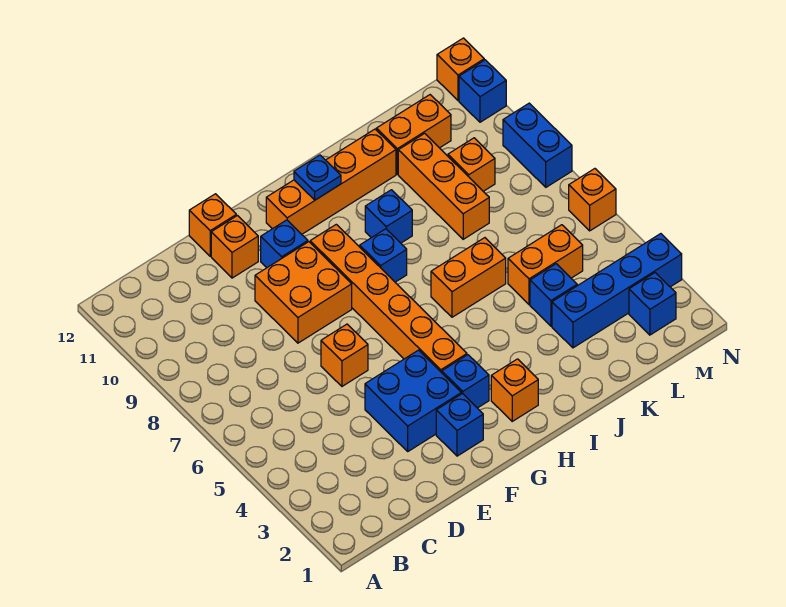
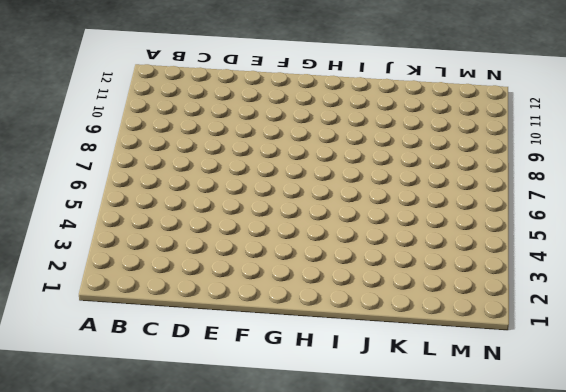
none -> blue 2x2 brick [365,350,461,451]
none -> orange 1x1 brick [321,324,368,386]
none -> orange 2x2 brick [255,242,352,343]

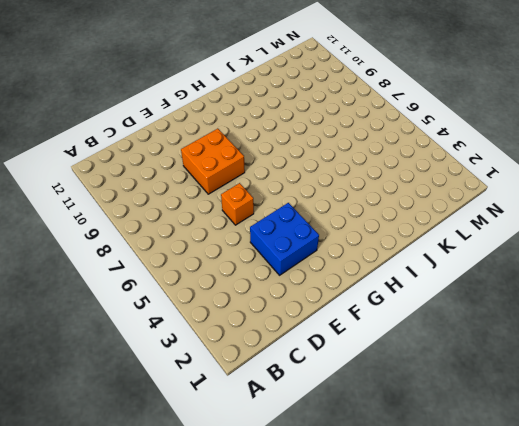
none -> orange 1x1 brick [211,216,258,278]
none -> orange 1x1 brick [189,194,236,256]
none -> blue 1x1 brick [436,393,483,456]

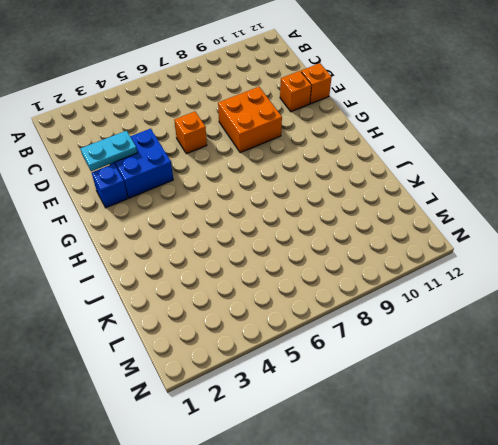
cyan 1x2 plate [81,131,137,171] -> none
none -> blue 1x1 brick [261,220,308,268]
none -> blue 1x1 brick [442,355,489,408]
none -> orange 1x6 brick [310,224,467,373]

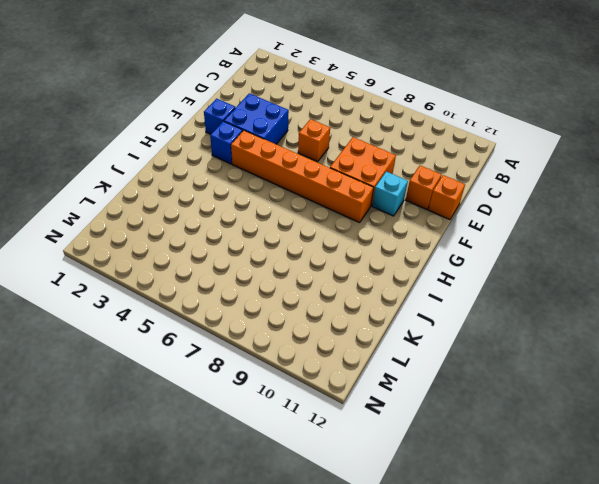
cyan 1x1 brick [372,172,408,216] -> blue 1x1 brick [261,220,308,268]
none -> orange 1x4 brick [266,129,396,234]
none -> orange 1x1 brick [491,359,538,421]
none -> blue 1x1 brick [360,229,407,282]

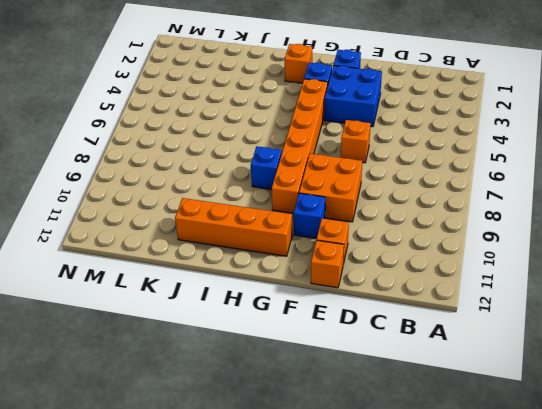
none -> orange 1x2 brick [431,238,506,317]
none -> blue 1x1 brick [365,190,412,243]
none -> blue 1x4 brick [552,234,682,348]

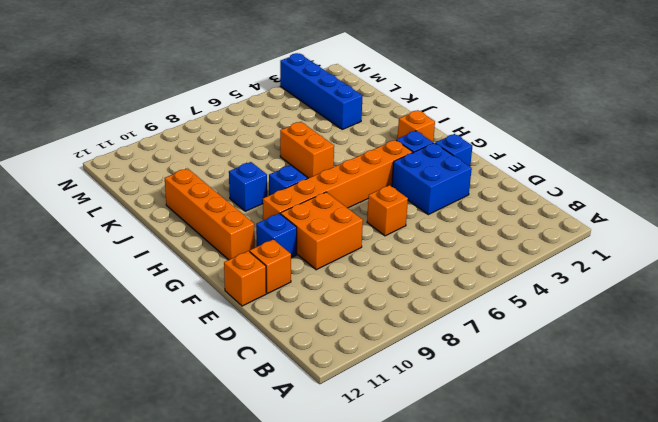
none -> blue 1x1 brick [530,264,577,326]
none -> orange 1x2 brick [508,225,583,304]
none -> orange 1x3 brick [398,133,489,239]

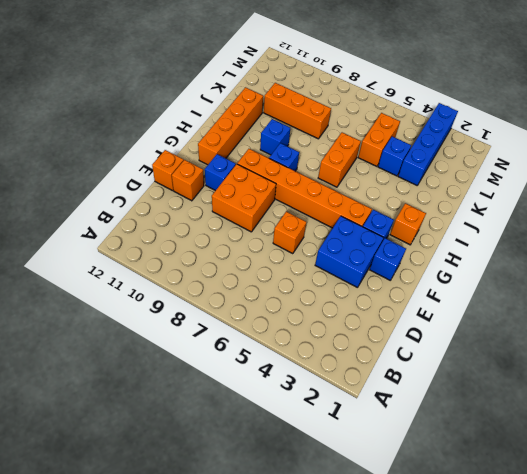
none -> orange 1x2 brick [376,95,451,174]
none -> orange 1x1 brick [448,138,495,191]
none -> blue 1x1 brick [629,273,676,335]

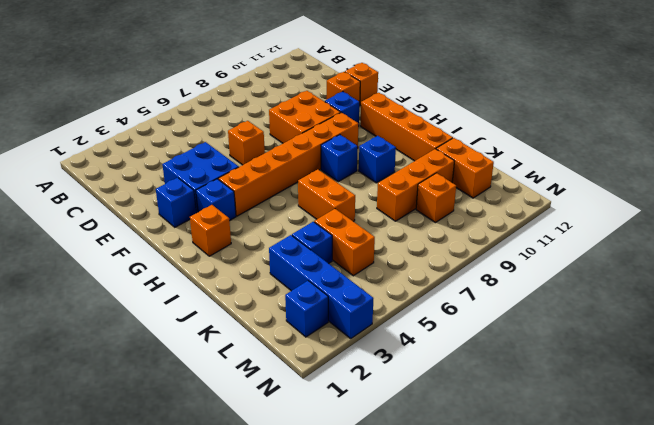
none -> orange 1x1 brick [569,169,616,231]
none -> blue 1x2 brick [503,103,572,187]
none -> blue 1x1 brick [459,60,506,122]

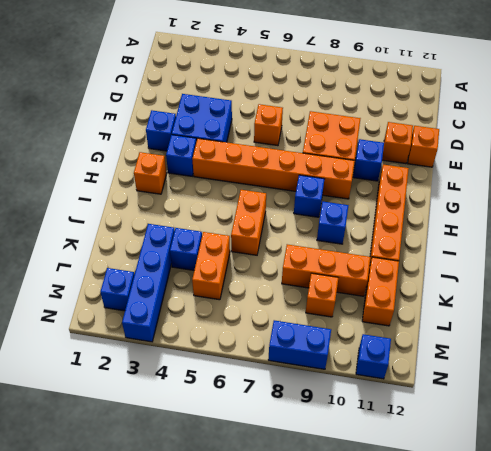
none -> orange 1x1 brick [569,169,616,231]
none -> orange 1x1 brick [437,38,484,101]
none -> blue 1x1 plate [294,155,341,200]

